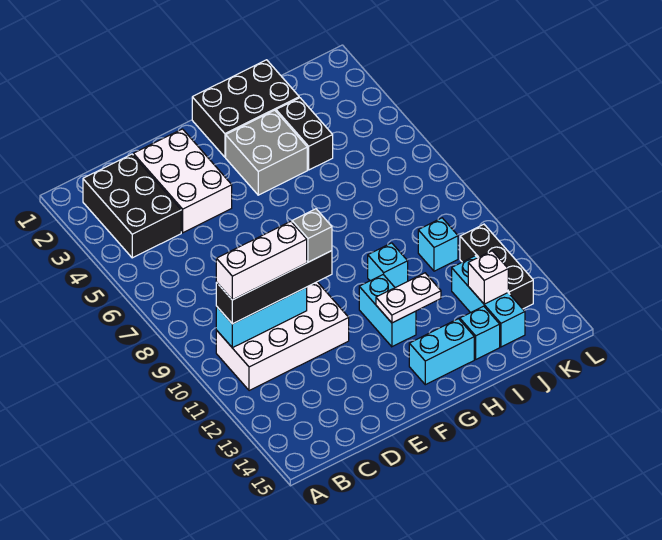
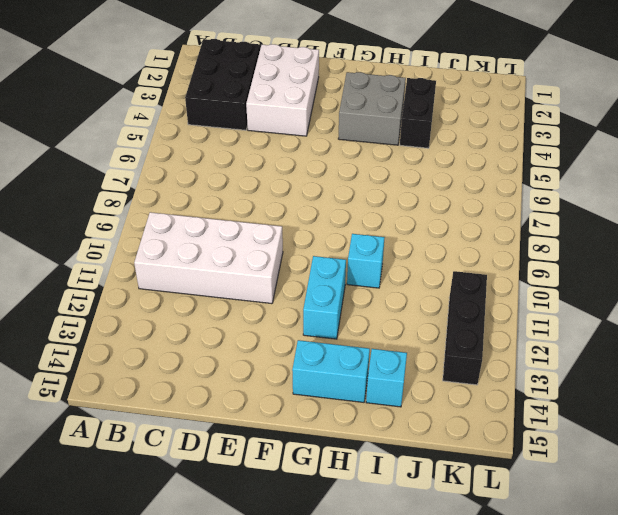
none -> black 2x3 brick [192,60,299,157]
none -> cyan 1x1 brick [418,218,458,271]
none -> cyan 1x3 brick [452,256,525,347]

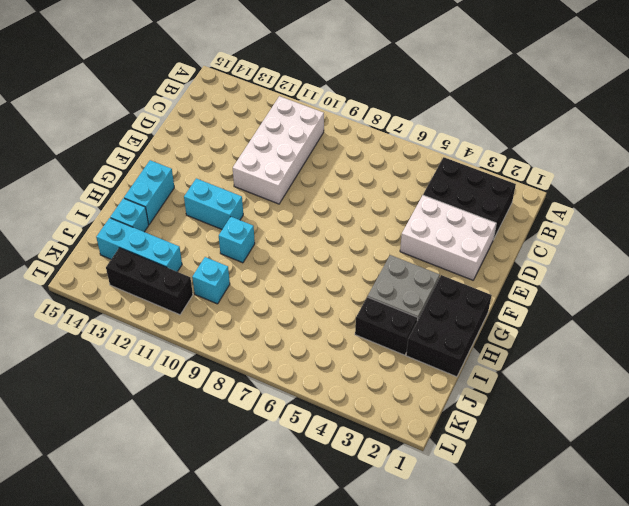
none -> cyan 1x3 brick [216,287,307,348]
none -> white 1x2 plate [376,273,441,323]
none -> white 1x1 brick [468,251,508,304]

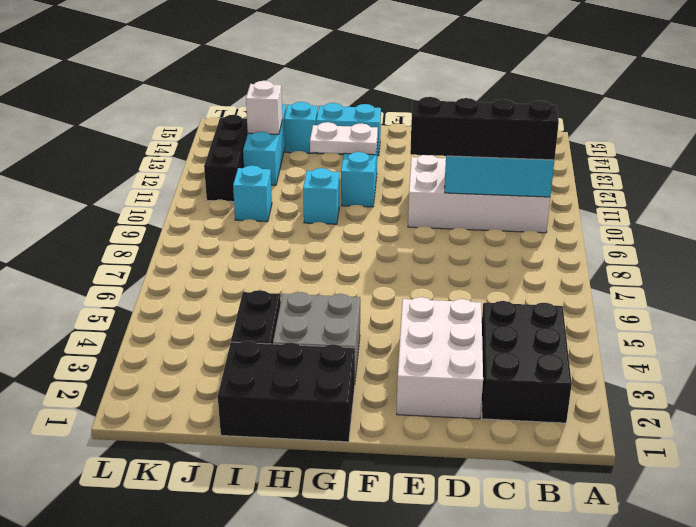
none -> white 1x3 brick [216,221,307,300]
none -> grey 1x1 brick [292,209,332,262]

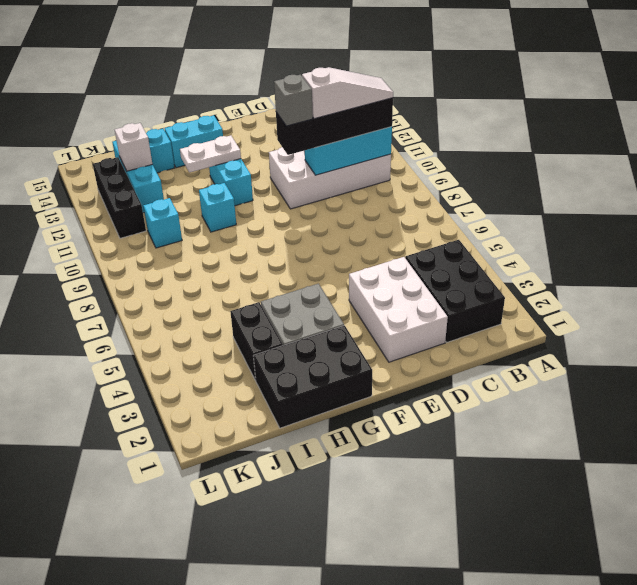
white 1x3 slope [302,67,393,119] -> white 1x3 brick [216,221,307,300]

